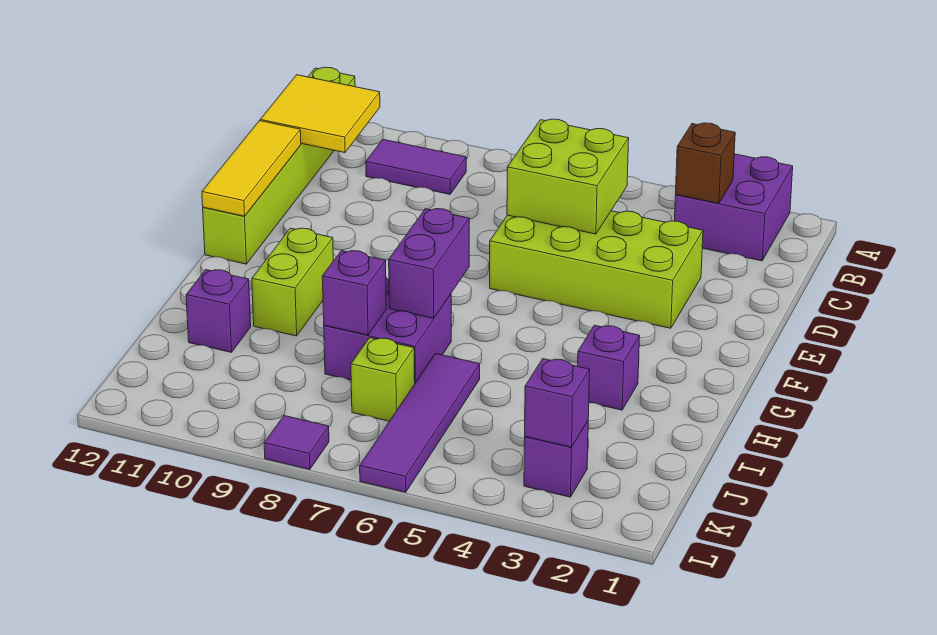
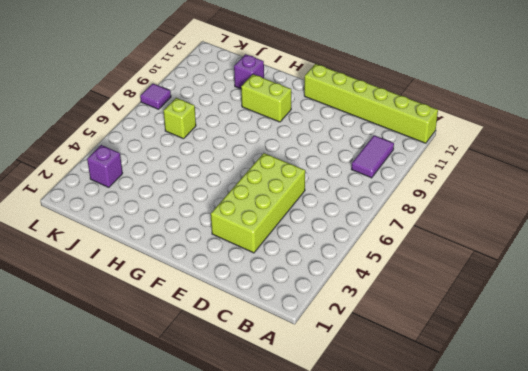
none -> purple 2x2 brick [674,154,793,261]
none -> purple 1x1 brick [578,325,640,410]
none -> purple 2x2 brick [324,278,451,383]

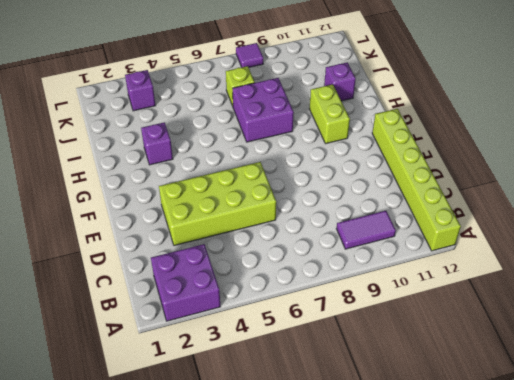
none -> purple 1x4 tile [360,354,480,492]
none -> brown 1x1 brick [676,123,735,203]
none -> yellow 2x2 tile [260,75,380,153]

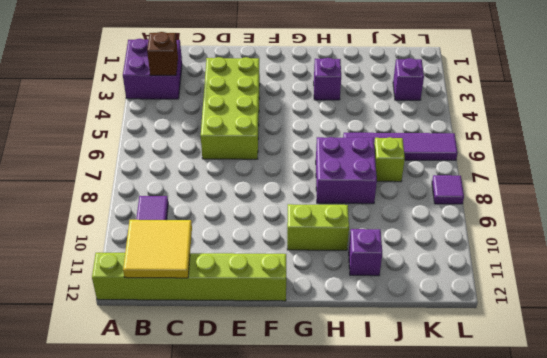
none -> lime 2x2 brick [507,119,629,234]
none -> yellow 1x3 tile [202,121,301,216]
none -> purple 1x2 brick [389,209,469,318]

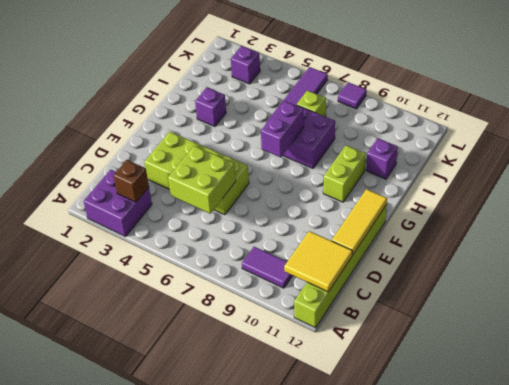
none -> purple 1x1 brick [322,251,386,335]
none -> purple 1x1 brick [525,359,590,447]

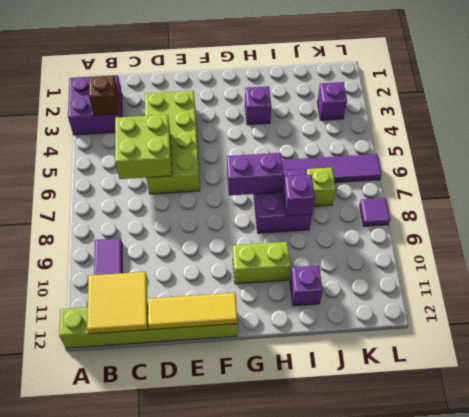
none -> purple 1x1 brick [525,359,590,447]

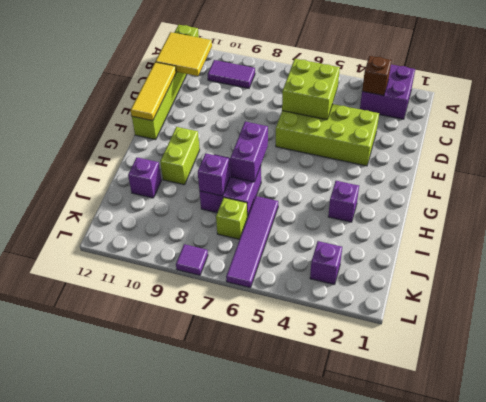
none -> purple 1x1 brick [525,359,590,447]

